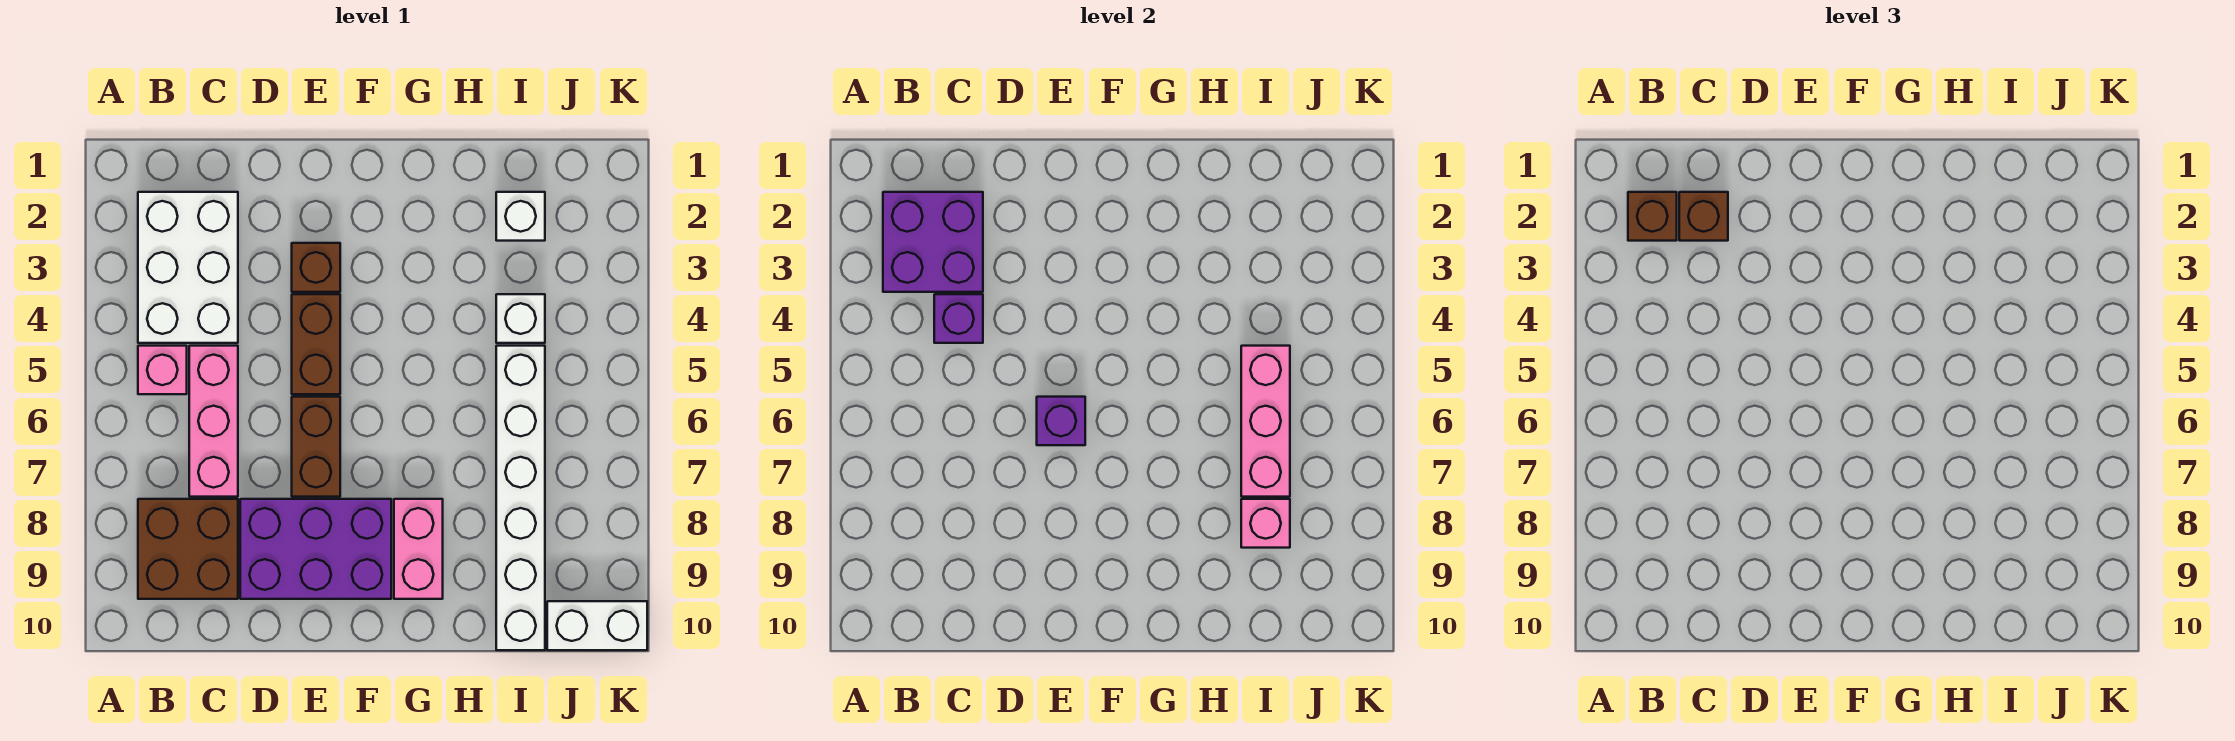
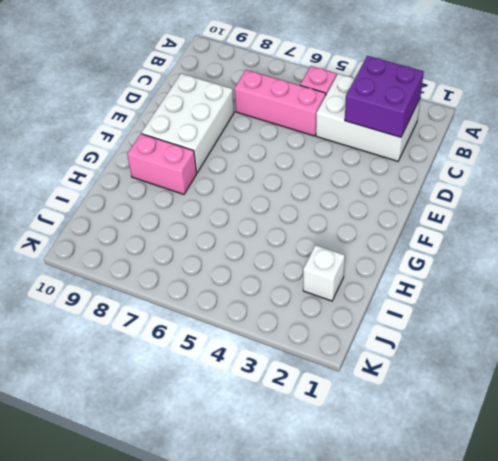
white 2x3 brick [142,73,234,173] -> purple 2x3 brick [240,499,391,599]
none -> brown 2x2 brick [138,499,238,599]
none -> brown 1x1 brick [292,243,340,292]
none -> brown 1x2 brick [292,294,340,394]

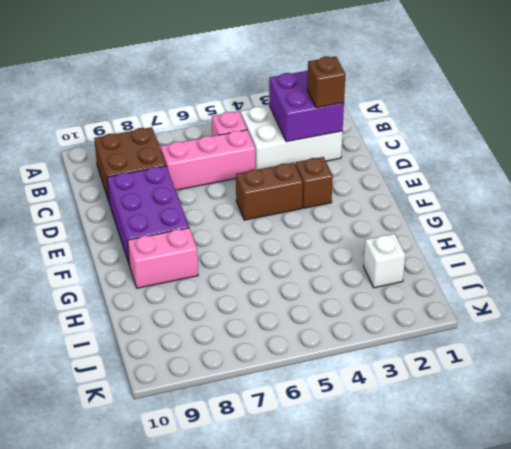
none -> brown 1x2 brick [292,397,340,497]
none -> white 1x1 brick [496,294,545,343]
none -> white 1x6 brick [496,346,545,650]

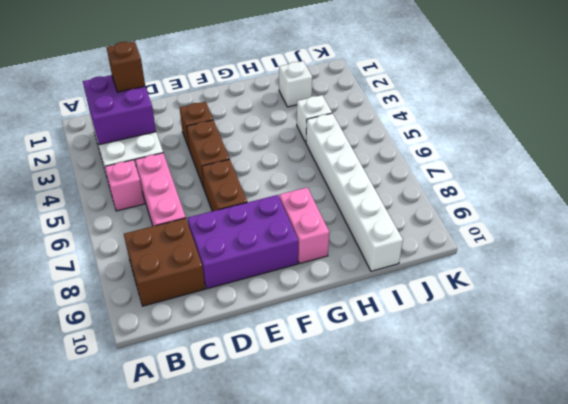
none -> white 1x2 brick [547,601,647,650]
none -> purple 1x1 brick [934,294,983,343]
none -> purple 1x1 brick [1037,397,1085,445]

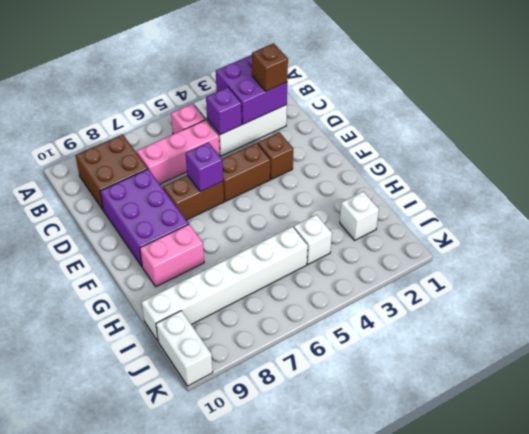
none -> pink 1x3 brick [1241,346,1290,497]
none -> pink 1x1 brick [1241,499,1290,548]
none -> brown 1x1 brick [1628,192,1677,241]

